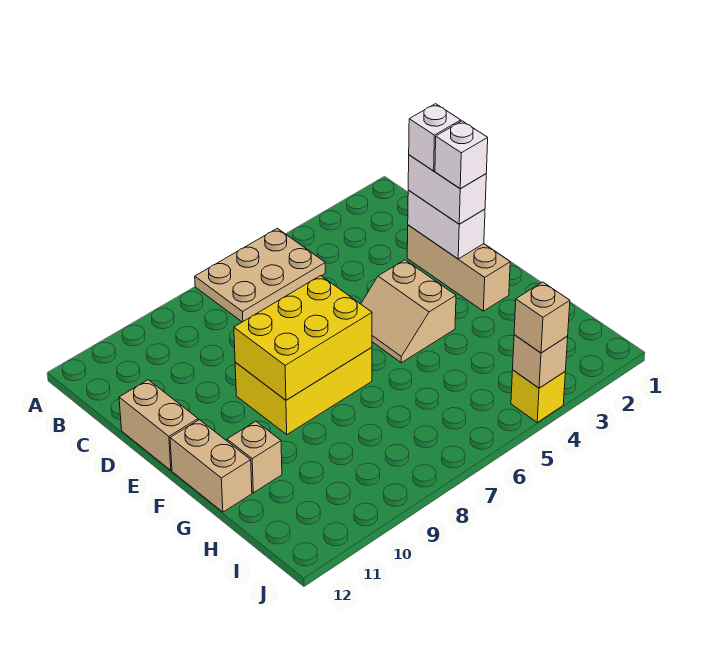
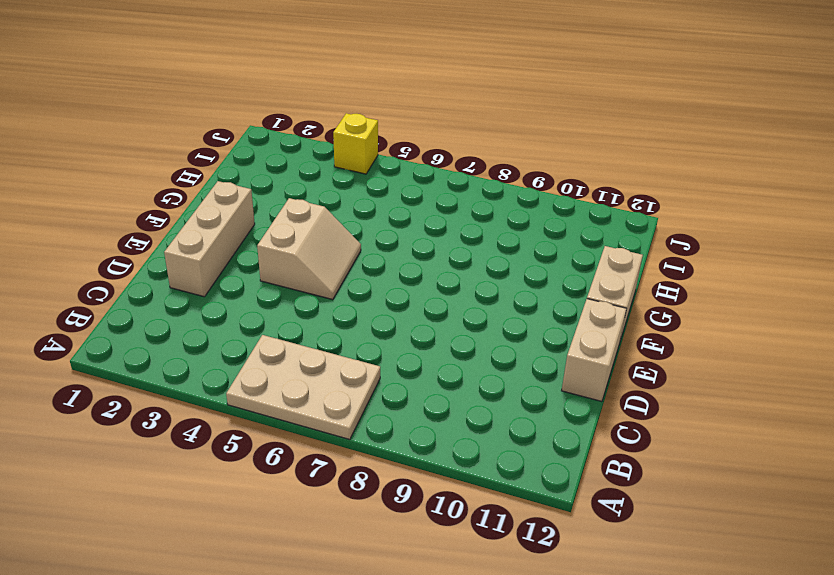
none -> yellow 2x3 brick [235,348,372,434]
none -> tan 1x1 brick [227,421,282,493]
none -> white 1x2 brick [408,190,485,259]

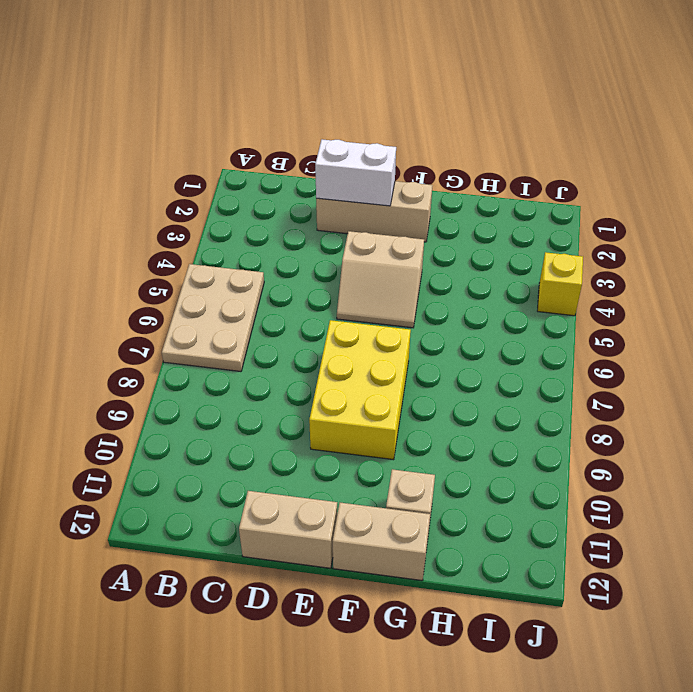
none -> yellow 2x3 brick [234,276,372,400]
none -> tan 1x1 brick [513,335,568,388]
none -> white 1x2 brick [408,155,486,224]

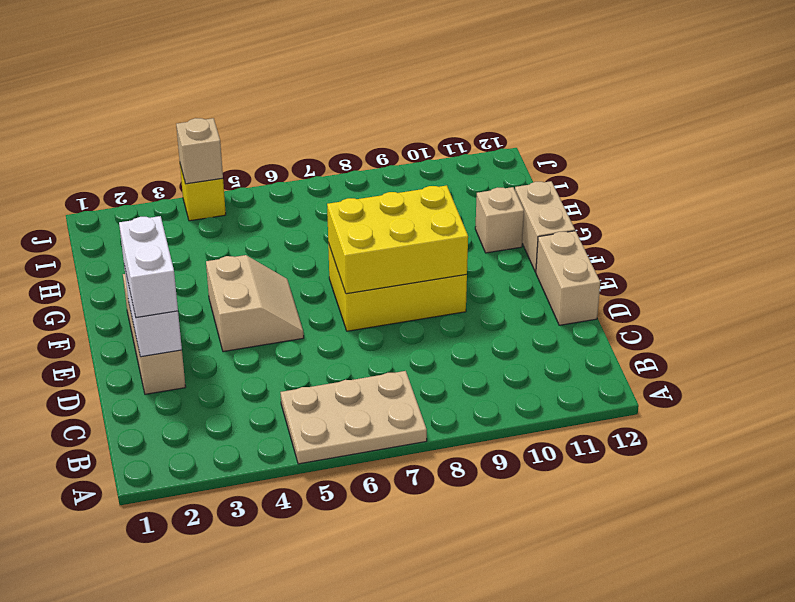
none -> tan 1x1 brick [514,282,570,353]
none -> white 1x1 brick [409,104,461,171]
none -> white 1x1 brick [435,121,488,188]

